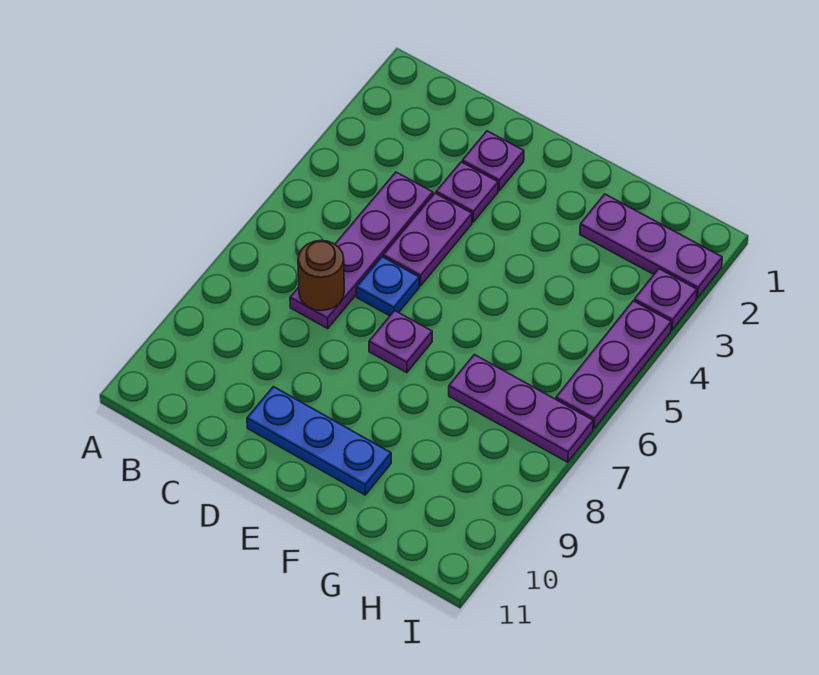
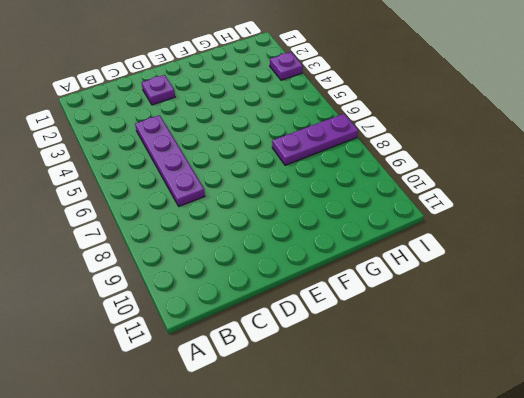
none -> purple 1x1 plate [436,162,498,222]
none -> purple 1x2 plate [383,193,472,286]
none -> blue 1x1 plate [356,257,419,316]

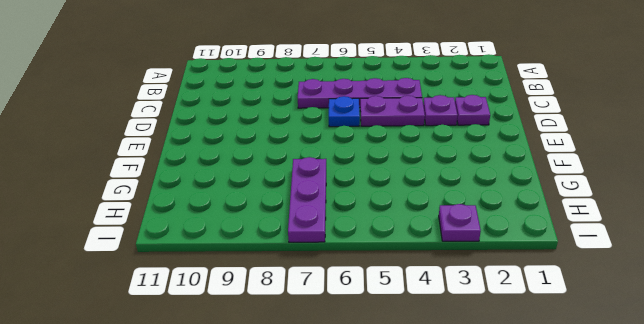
none -> blue 1x3 plate [247,387,391,495]
none -> purple 1x1 plate [369,310,432,373]
none -> purple 1x3 plate [580,194,722,298]

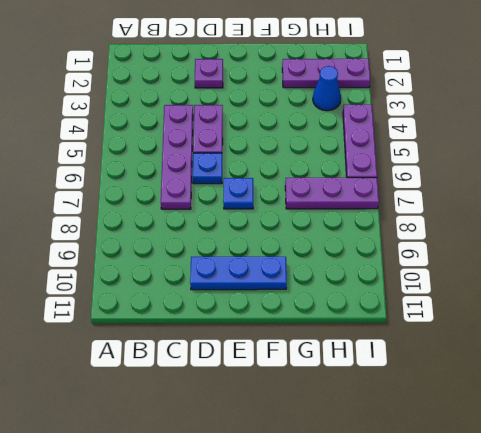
blue 1x1 plate [223,178,253,209] -> purple 1x1 plate [369,310,432,373]
blue 1x1 cone [313,66,341,111] -> none
none -> purple 1x1 plate [436,162,498,222]
none -> purple 1x1 plate [634,269,697,330]
none -> brown 1x1 round brick [298,240,344,311]

